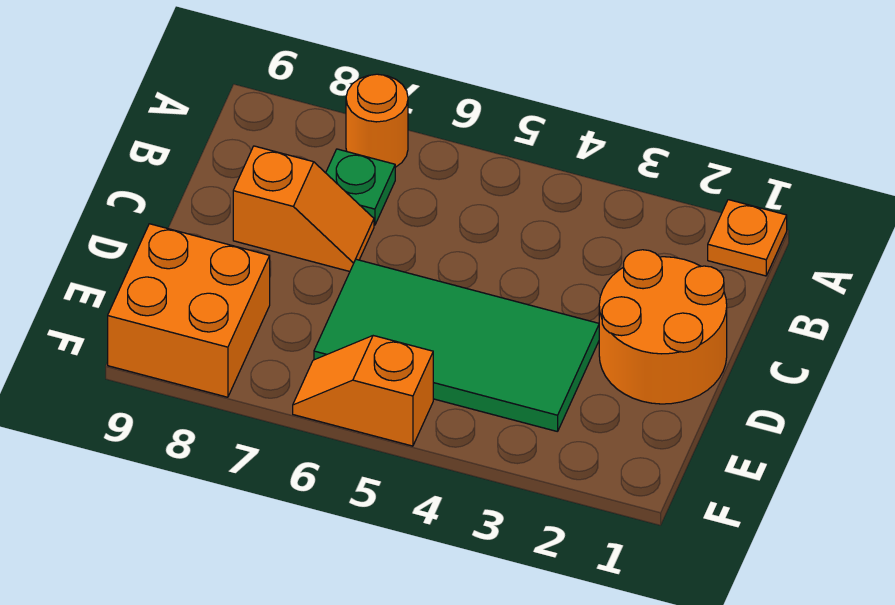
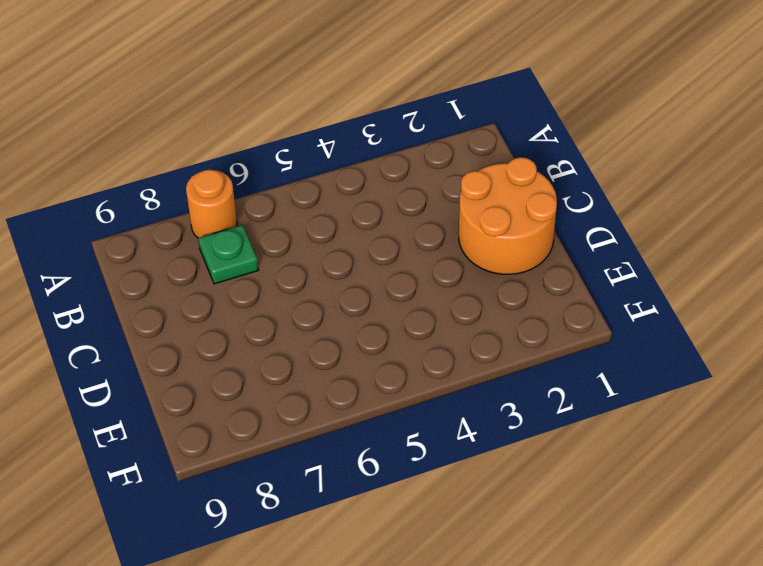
none -> orange 1x1 plate [708,200,787,276]
none -> orange 1x2 slope [233,146,374,271]

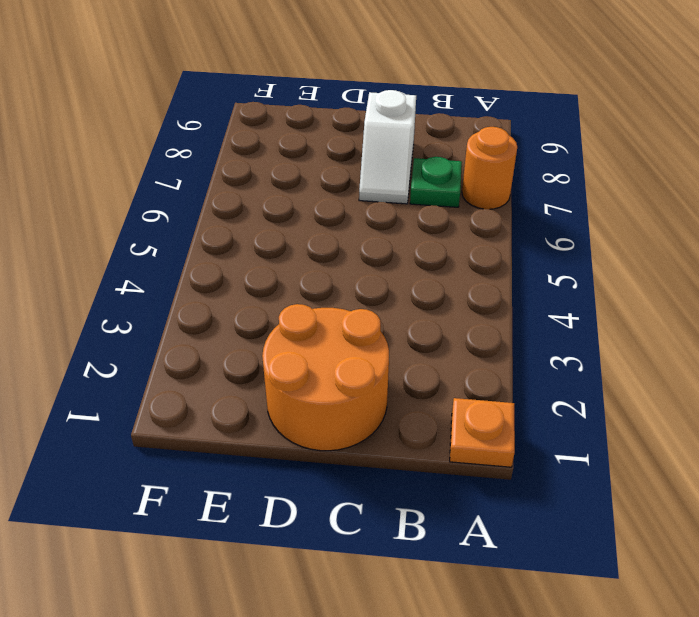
white 1x2 slope [359,90,416,204] -> orange 1x2 slope [233,146,374,271]
none -> green 2x4 tile [314,259,599,432]
none -> orange 2x2 brick [108,224,270,397]

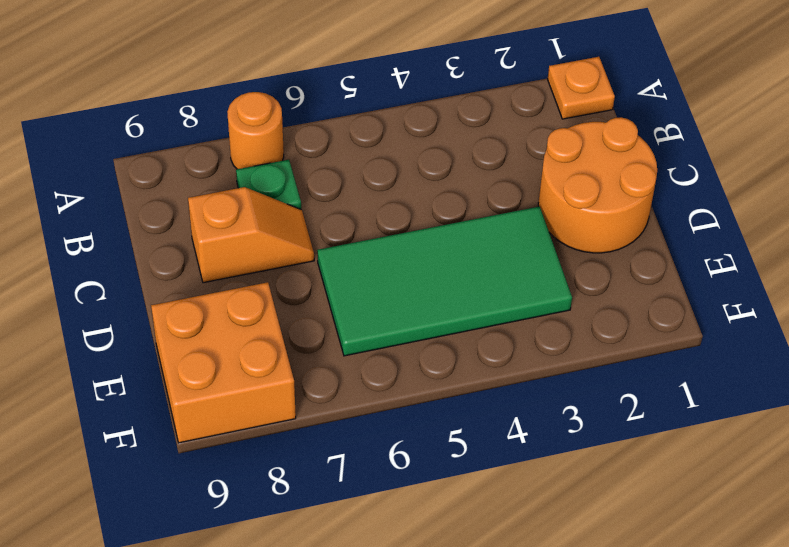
none -> orange 1x2 slope [293,336,433,446]

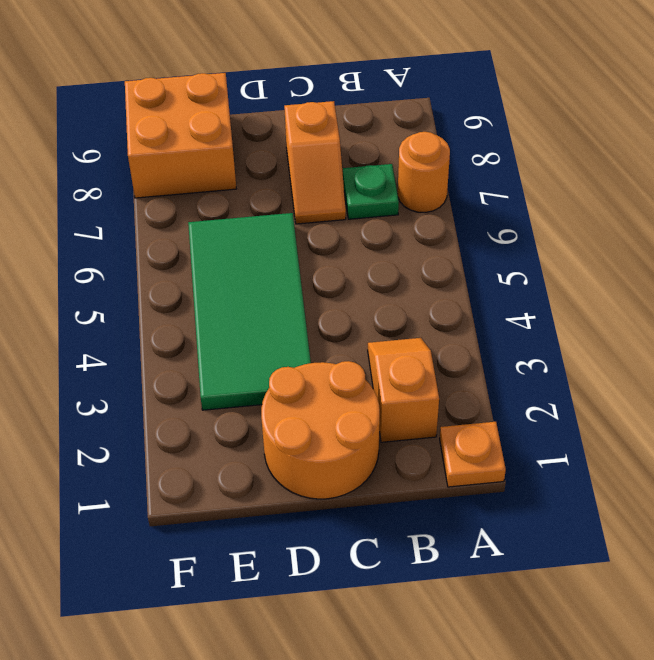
orange 1x2 slope [368,338,439,442] -> orange 1x2 slope moved to [293,336,433,446]

